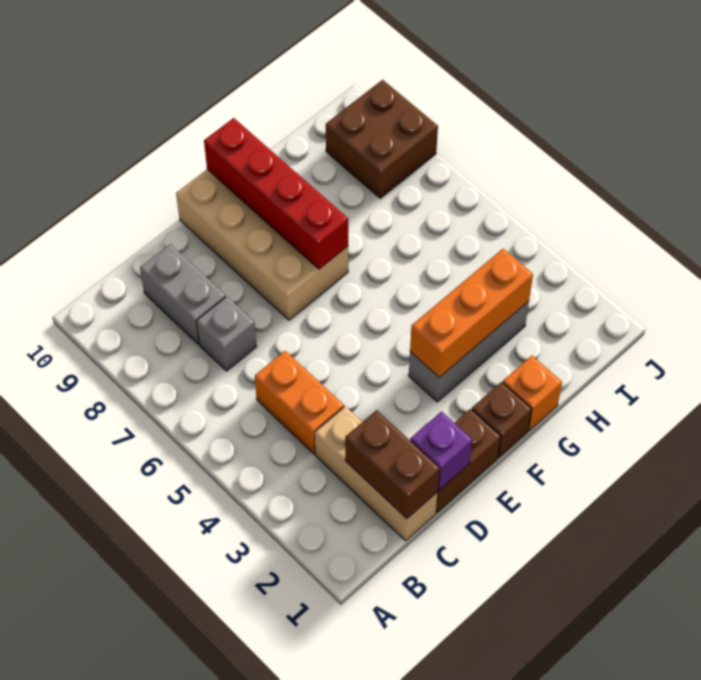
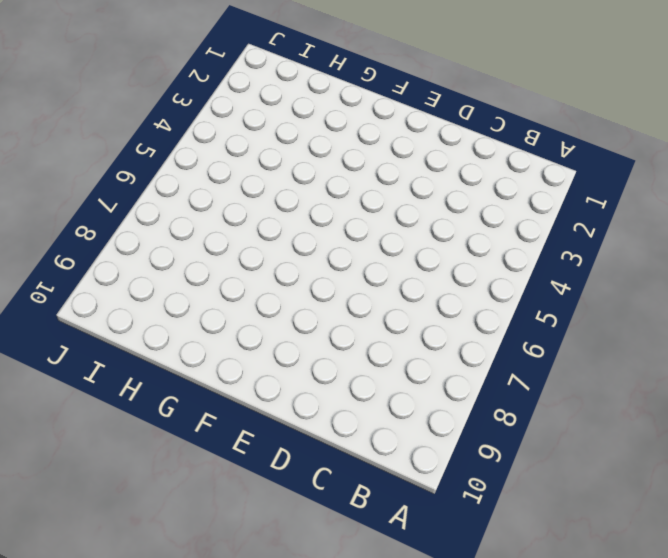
none -> tan 1x3 brick [315,406,438,541]
none -> orange 1x2 brick [255,351,344,454]
none -> grey 1x1 brick [196,297,257,371]

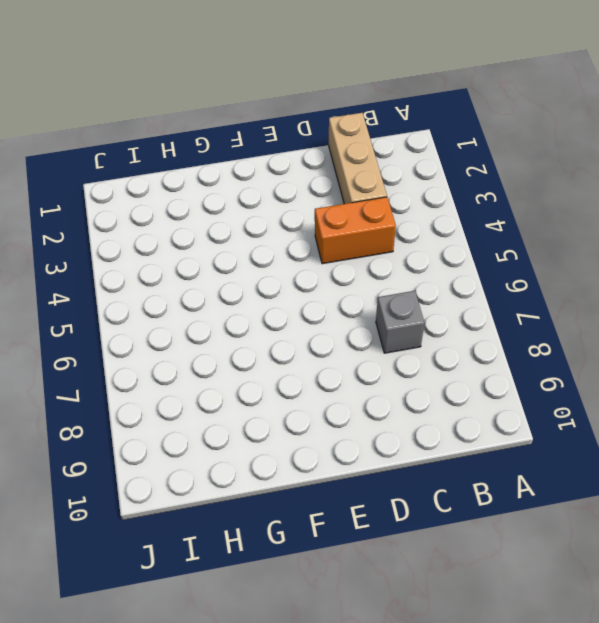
orange 1x2 brick [315,197,396,264] -> orange 1x2 brick turned to [255,351,344,454]
none -> grey 1x2 brick [140,244,226,344]
none -> brown 1x2 brick [436,409,501,513]
none -> tan 2x4 brick [176,169,348,320]

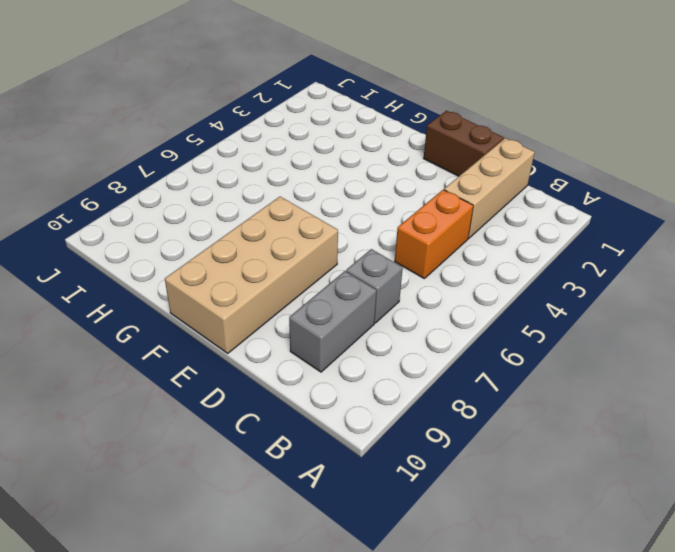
none -> brown 1x1 brick [472,382,532,458]
none -> grey 1x3 brick [409,301,529,402]
none -> orange 1x1 brick [503,356,562,431]

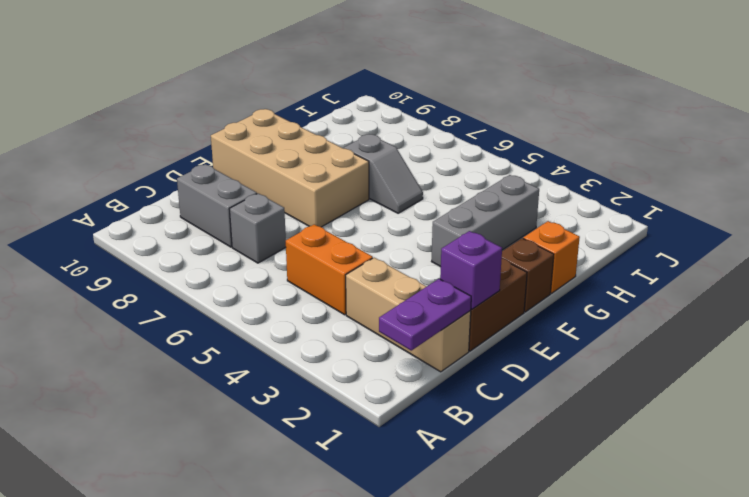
purple 1x2 plate [379,279,471,350] -> brown 1x2 brick [345,410,440,519]
grey 1x2 slope [344,134,423,213] -> none
none -> brown 2x2 brick [326,80,438,198]
none -> orange 1x3 brick [410,249,533,378]
none -> red 1x4 brick [204,118,348,269]

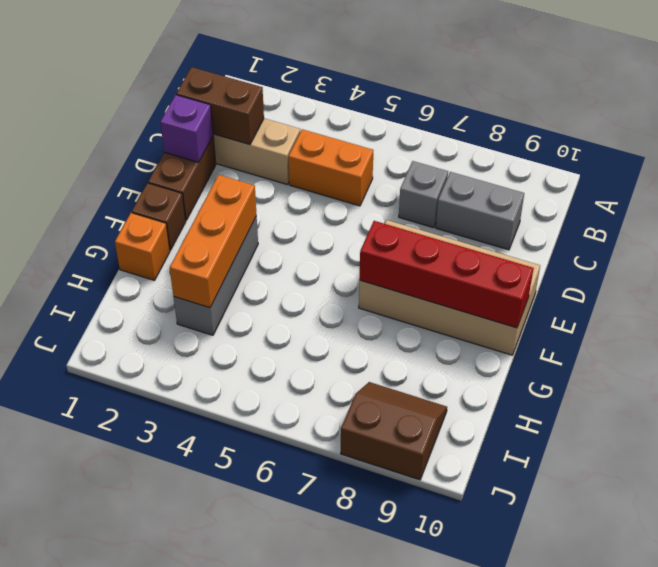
brown 2x2 slope [341,382,447,480] -> brown 2x2 brick [326,80,438,198]

